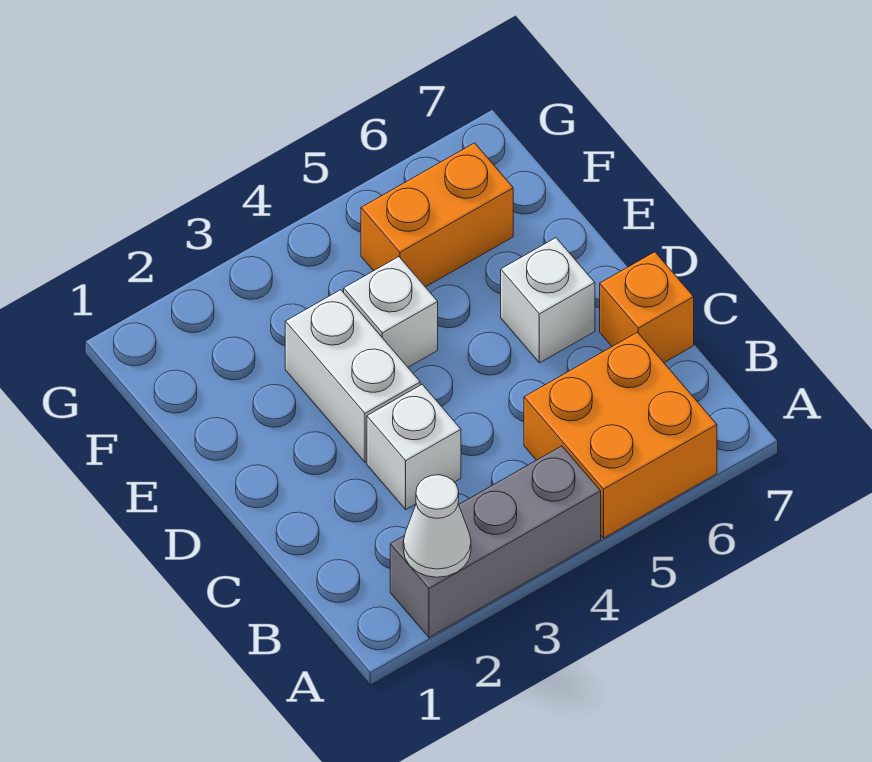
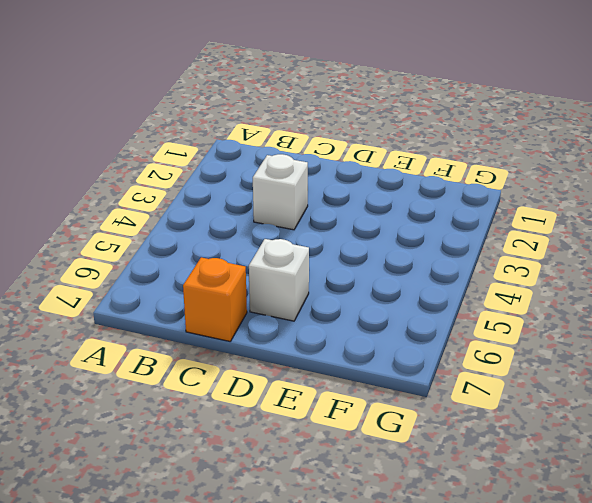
none -> grey 1x3 brick [390,446,601,637]
none -> orange 2x2 brick [524,332,717,538]

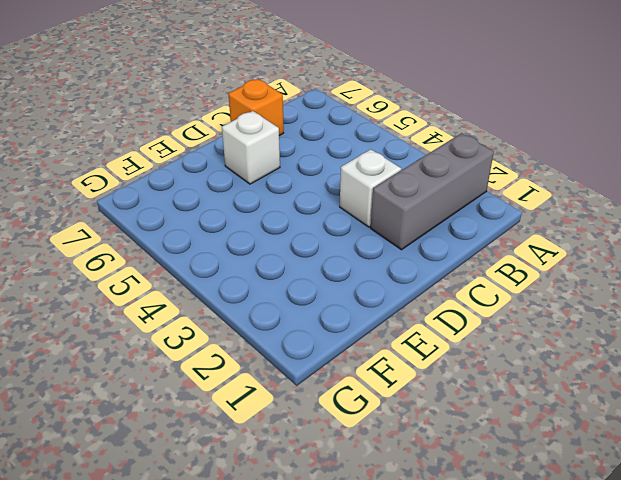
grey 1x3 brick [371,133,494,250] -> grey 1x3 brick turned to [390,446,601,637]
none -> orange 2x2 brick [524,332,717,538]
none -> white 1x2 brick [285,290,420,462]

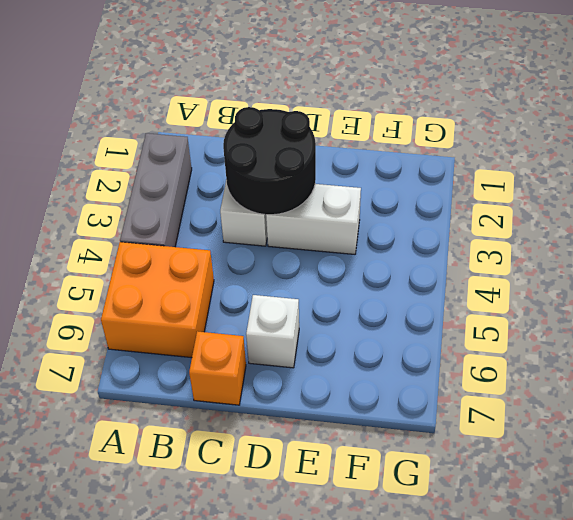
black 2x2 round brick [223,107,316,215] -> none
none -> white 1x1 brick [344,257,438,367]
none -> orange 1x2 brick [361,143,513,287]

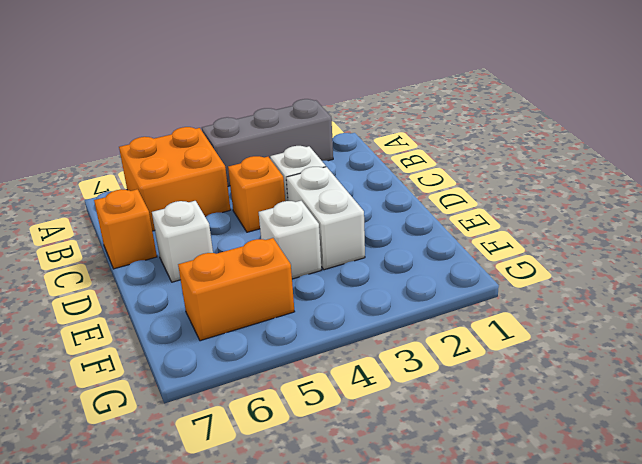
orange 1x1 brick [228,156,285,232] -> none
none -> white 1x1 cone [403,475,471,577]

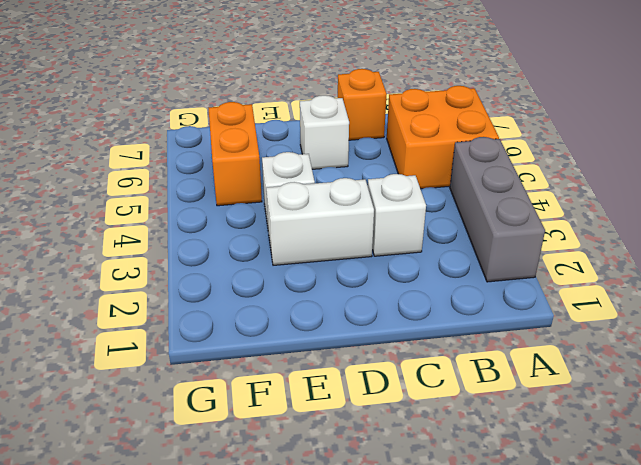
none -> white 1x1 cone [403,475,471,577]

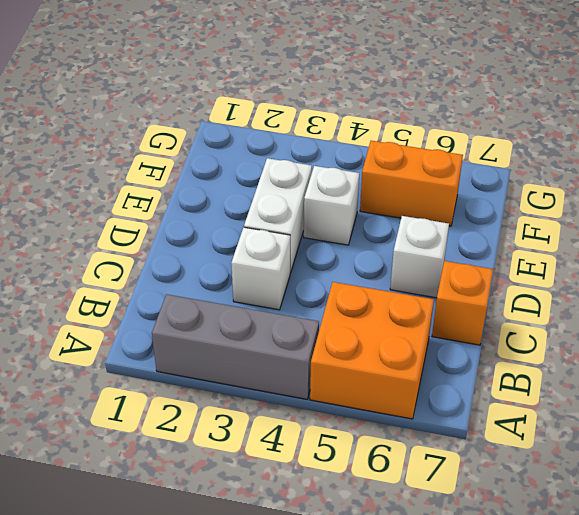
none -> white 1x1 cone [403,475,471,577]

